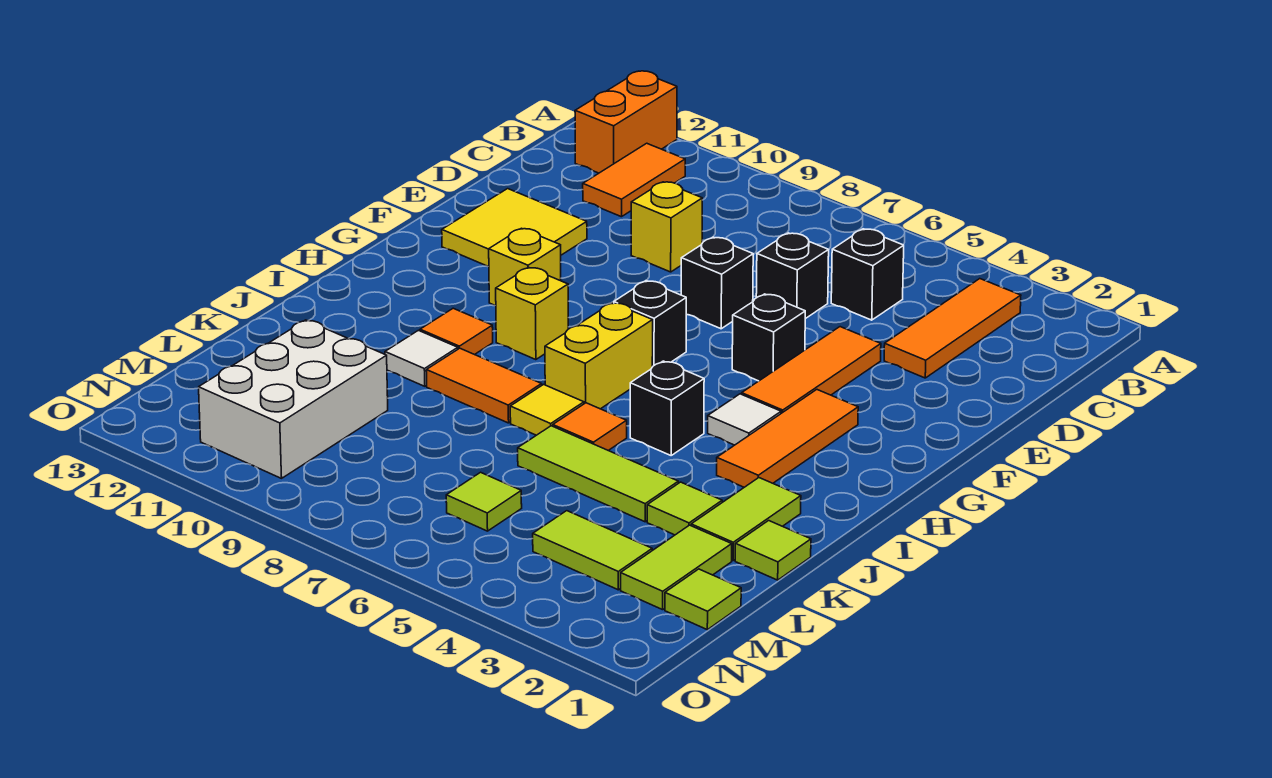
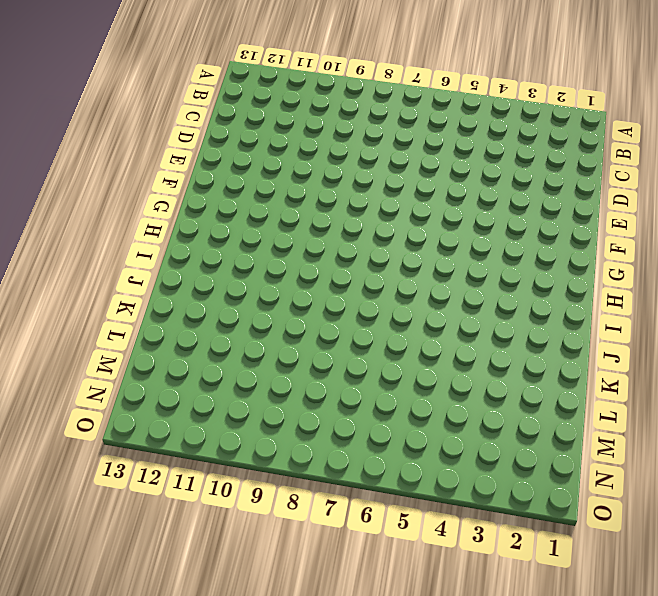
none -> orange 1x2 brick [575,71,677,173]
none -> orange 1x3 tile [884,279,1021,378]
none -> orange 1x2 tile [583,143,685,217]
none -> black 1x1 brick [831,229,904,320]

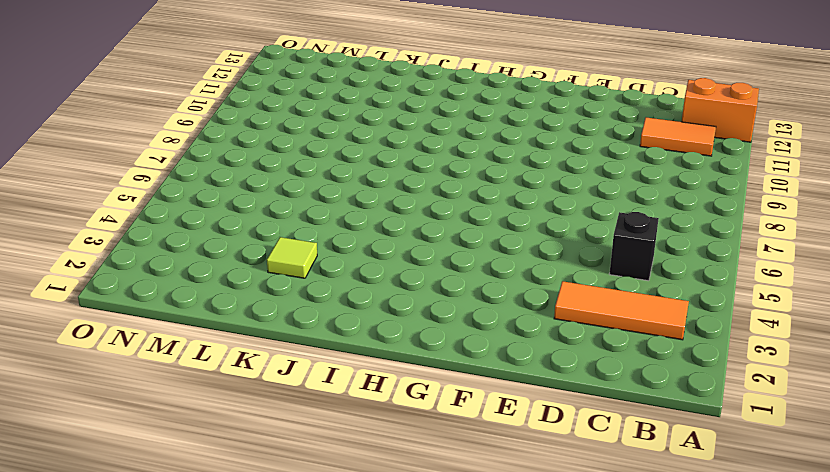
none -> black 1x1 brick [756,233,829,319]
none -> yellow 1x1 brick [631,182,702,272]
none -> orange 1x3 tile [742,327,881,413]
none -> black 1x1 brick [681,237,753,329]

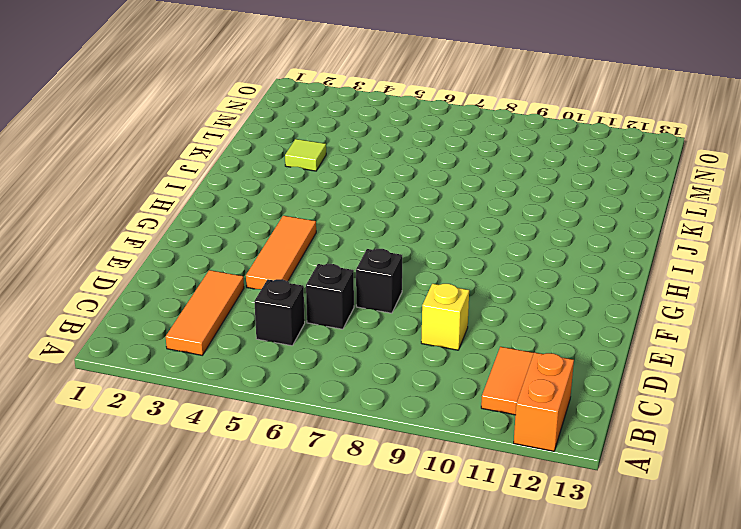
none -> yellow 2x2 tile [442,189,587,267]
none -> black 1x1 brick [732,294,805,381]
none -> orange 1x3 tile [717,390,858,487]
none -> black 1x1 brick [614,281,687,367]

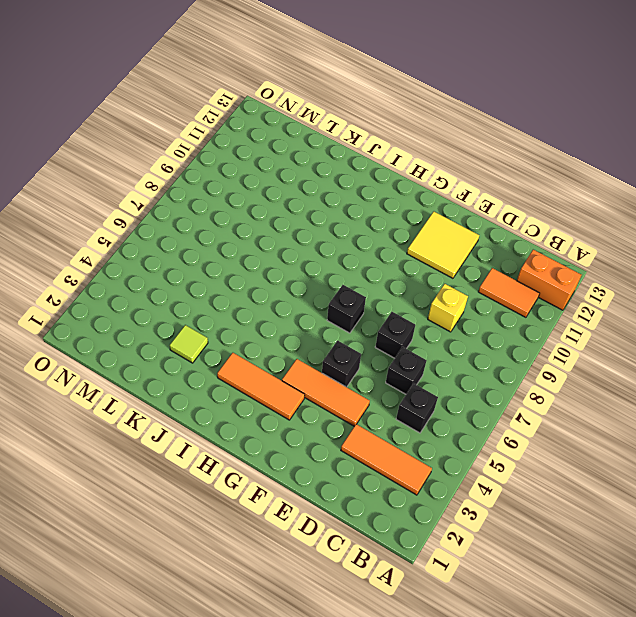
none -> yellow 1x1 brick [489,228,561,306]
none -> white 1x1 tile [708,394,781,445]
none -> yellow 1x2 brick [545,303,653,409]
none -> yellow 1x1 brick [496,267,568,360]

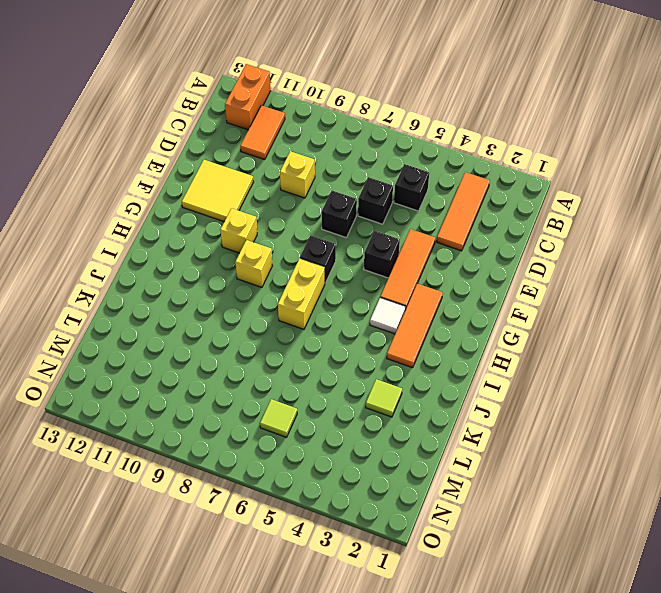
none -> black 1x1 brick [630,361,704,455]
none -> orange 1x1 tile [420,308,493,355]
none -> lime 1x2 tile [691,478,801,560]
none -> orange 1x1 tile [553,403,627,451]

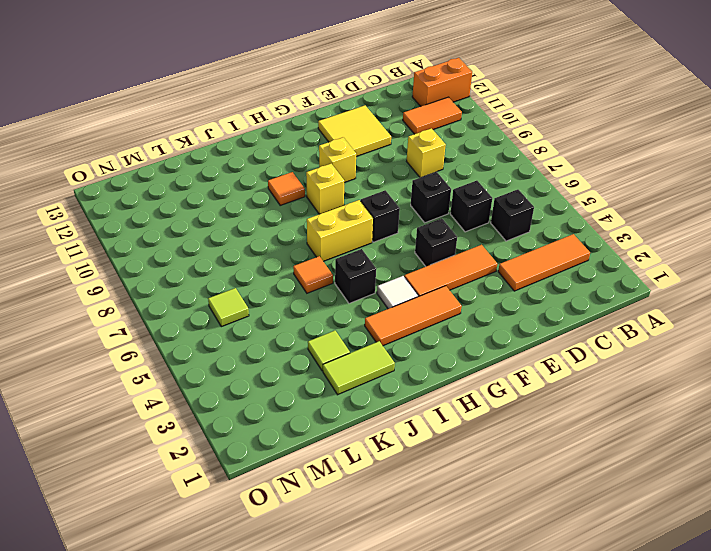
none -> yellow 1x1 tile [510,385,584,435]
none -> orange 1x2 tile [426,348,542,423]
none -> white 1x1 tile [385,330,458,386]
none -> lime 1x1 tile [735,521,811,580]

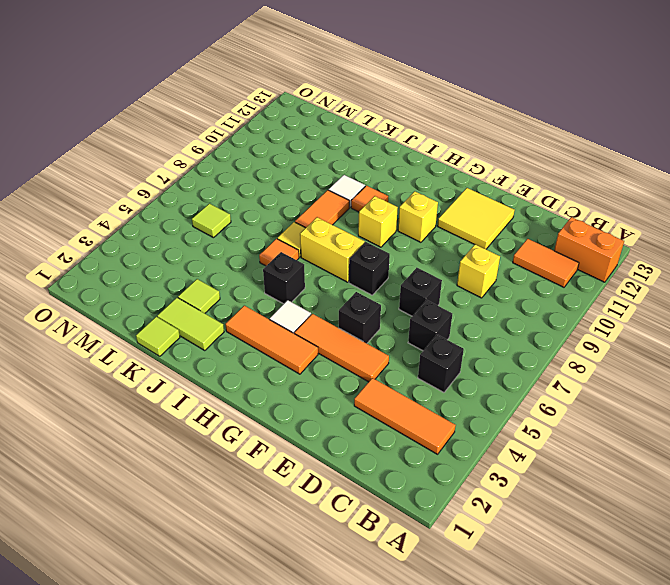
none -> lime 1x3 tile [518,426,678,522]
none -> lime 1x2 tile [621,525,732,610]
none -> white 2x3 brick [199,320,388,478]
none -> lime 1x1 tile [665,569,741,630]

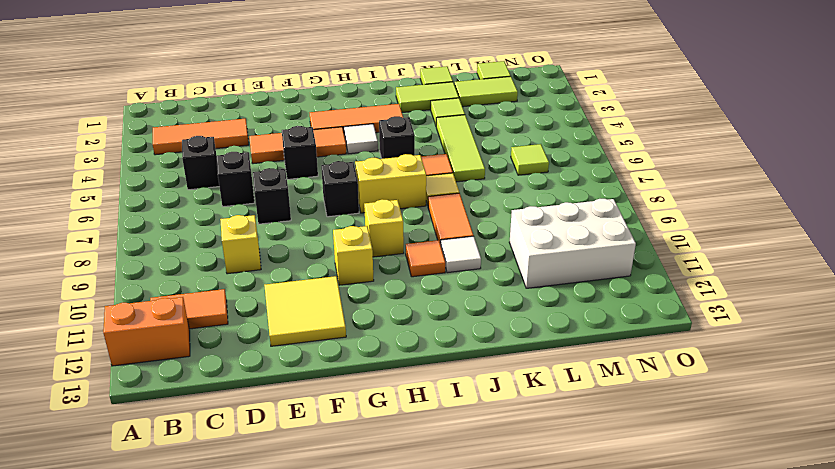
none -> lime 1x2 tile [533,511,652,590]

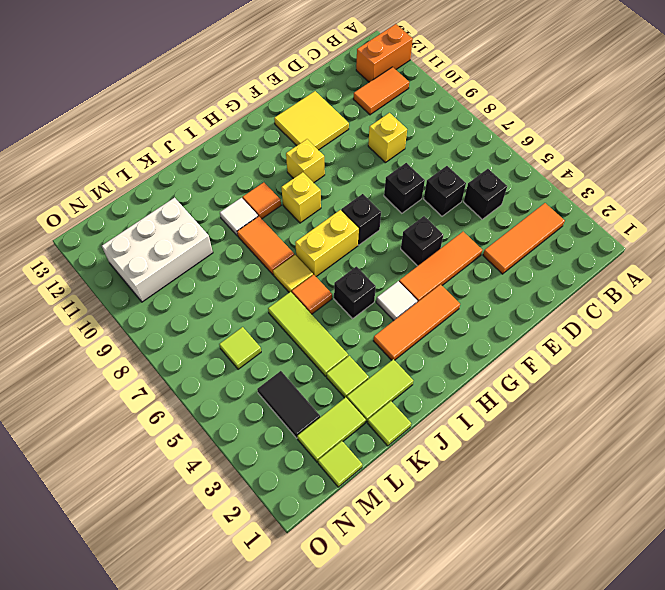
black 1x2 tile [257,371,320,438] -> lime 1x2 tile [533,511,652,590]

